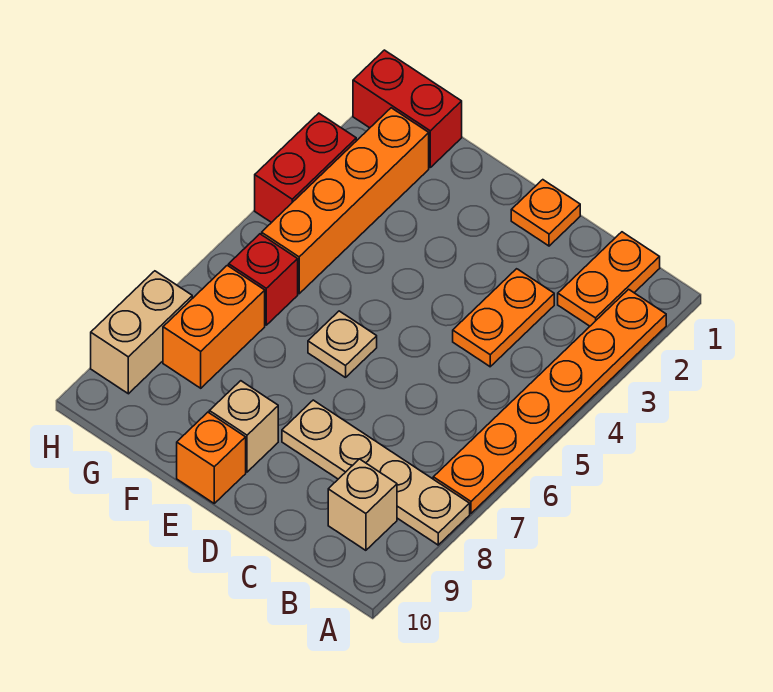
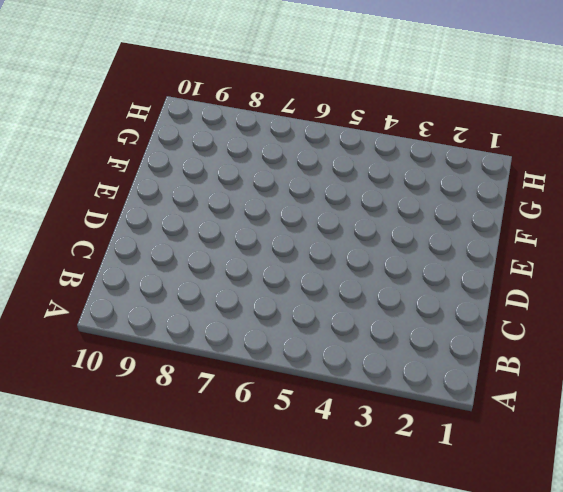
none -> orange 1x6 plate [433,289,666,513]
none -> tan 1x4 plate [282,400,470,545]
none -> orange 1x2 plate [558,232,660,326]

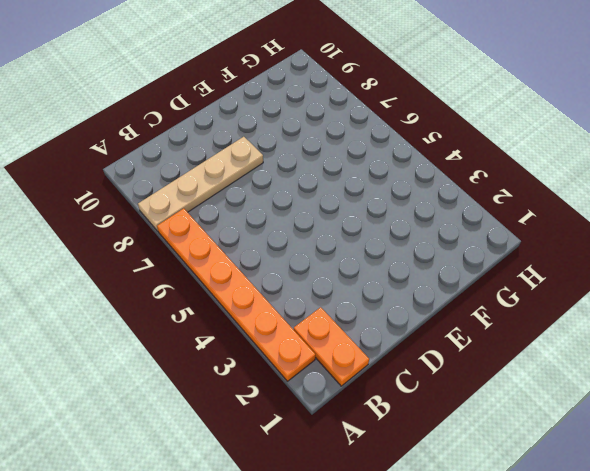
none -> tan 1x1 brick [328,459,397,550]
none -> orange 1x2 plate [453,269,554,367]
none -> orange 1x1 plate [511,180,580,246]

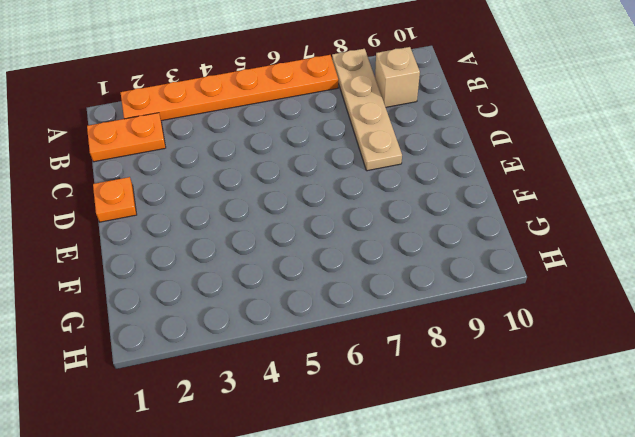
none -> orange 1x2 plate [453,269,554,367]
none -> tan 1x1 plate [308,311,377,378]
none -> tan 1x1 brick [209,381,278,472]

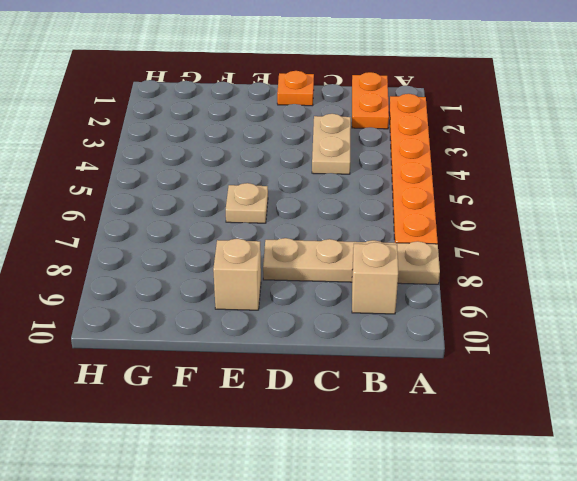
tan 1x2 plate [312,114,351,174] -> orange 1x2 plate [453,269,554,367]
none -> orange 1x1 brick [177,412,246,503]
none -> red 1x2 brick [353,50,462,167]
none -> orange 1x4 brick [262,108,429,294]

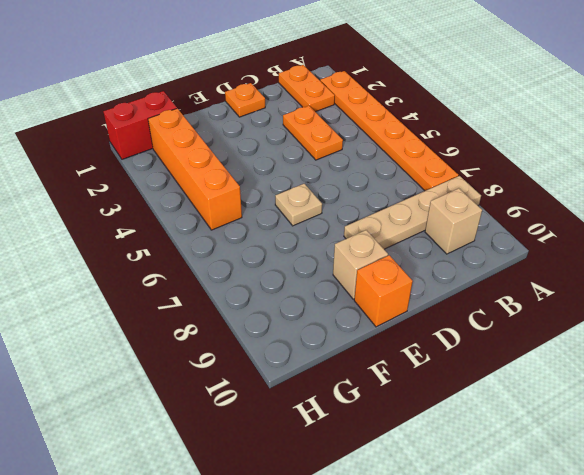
none -> red 1x1 brick [229,234,298,325]
none -> orange 1x2 brick [163,265,265,388]
none -> red 1x2 brick [255,113,356,223]

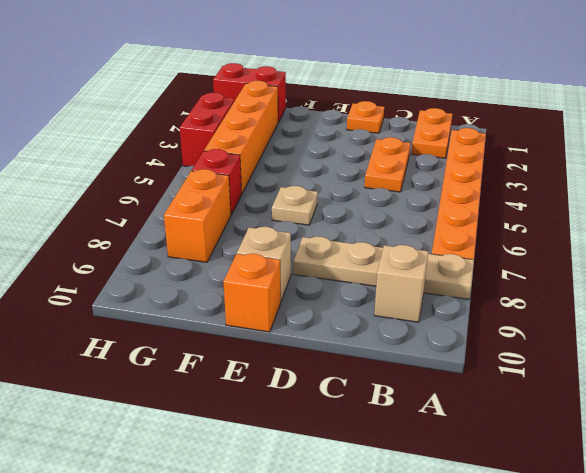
none -> tan 1x2 brick [91,271,192,394]

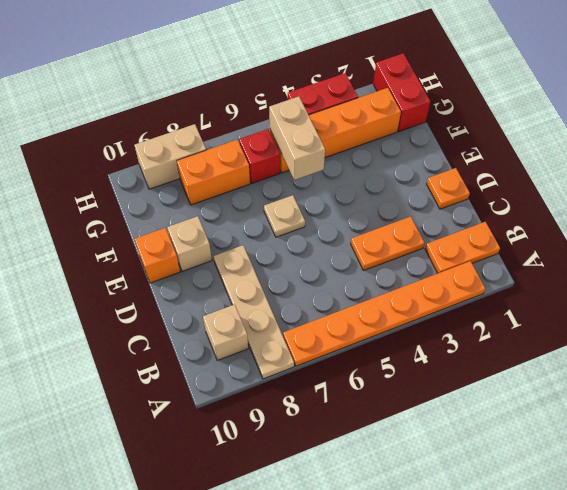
tan 1x2 brick [269,96,325,180] -> none

